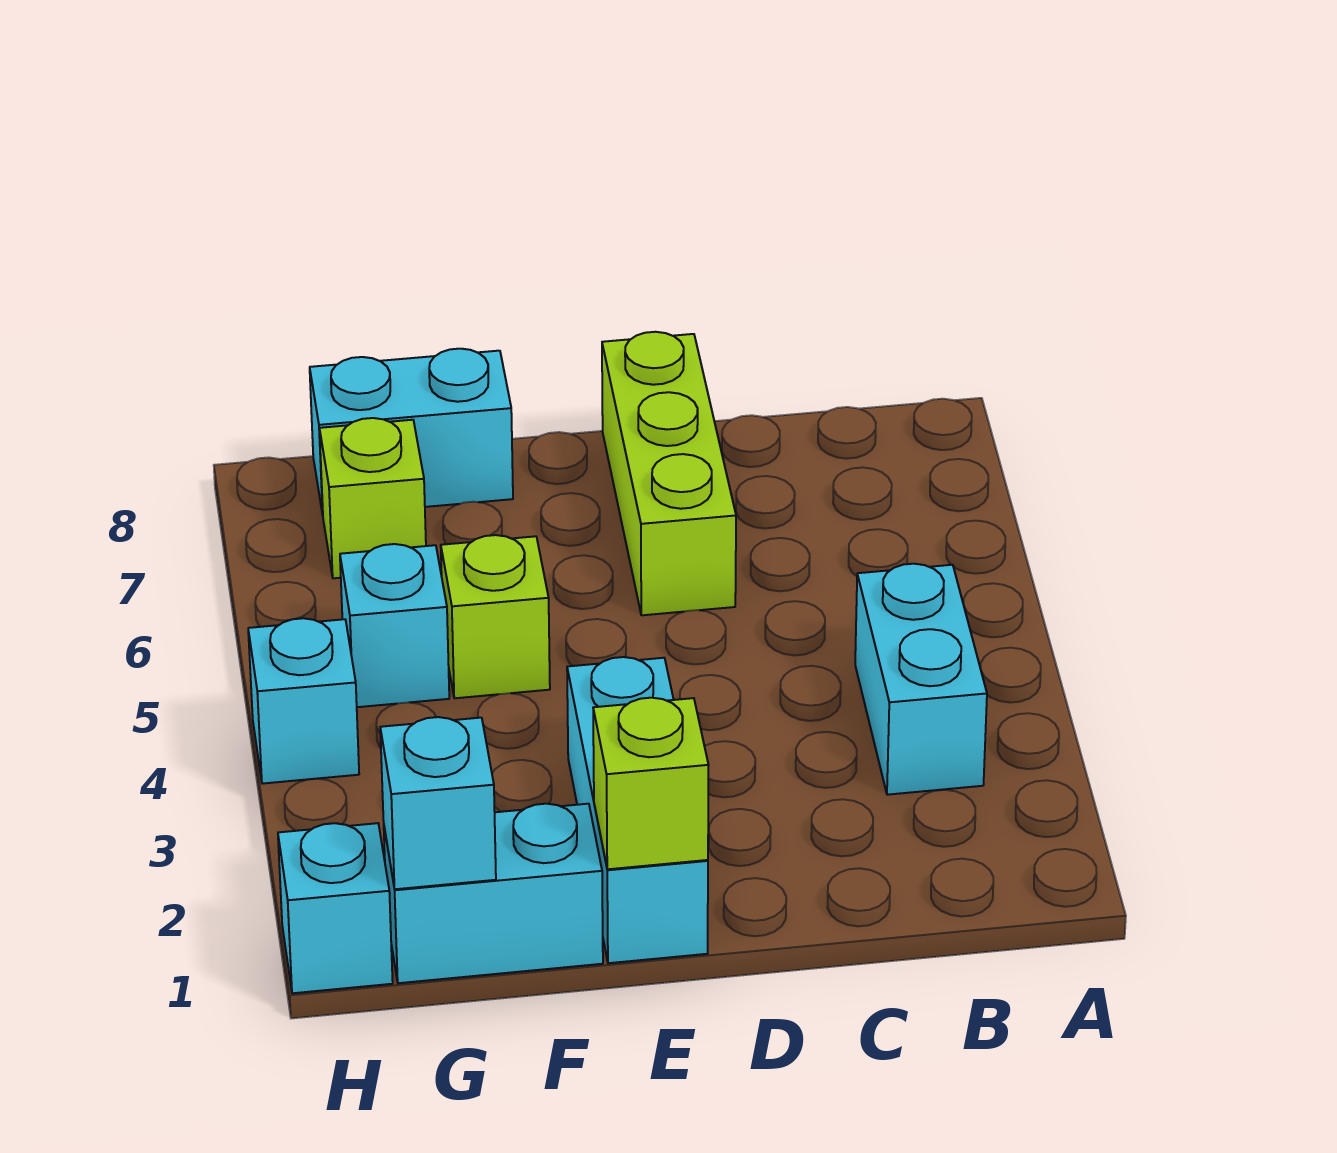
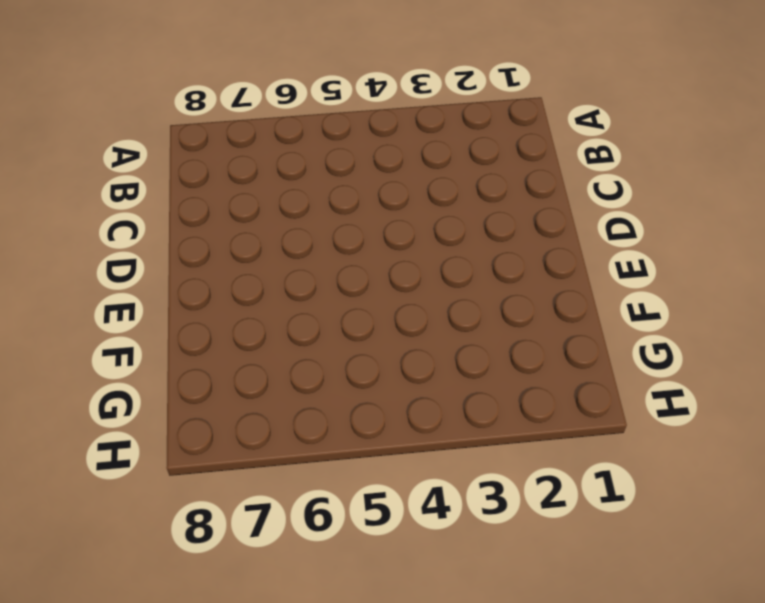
none -> cyan 1x2 brick [855,564,987,795]
none -> lime 1x3 brick [602,332,736,615]
none -> cyan 1x3 brick [567,657,708,963]

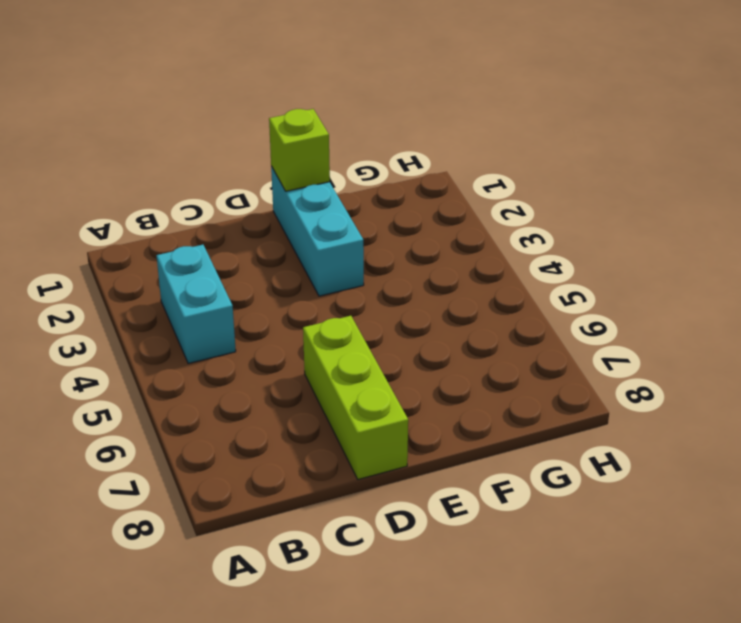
none -> cyan 1x2 brick [384,804,603,983]
none -> lime 1x1 brick [441,535,550,698]
none -> cyan 1x2 brick [310,349,513,515]

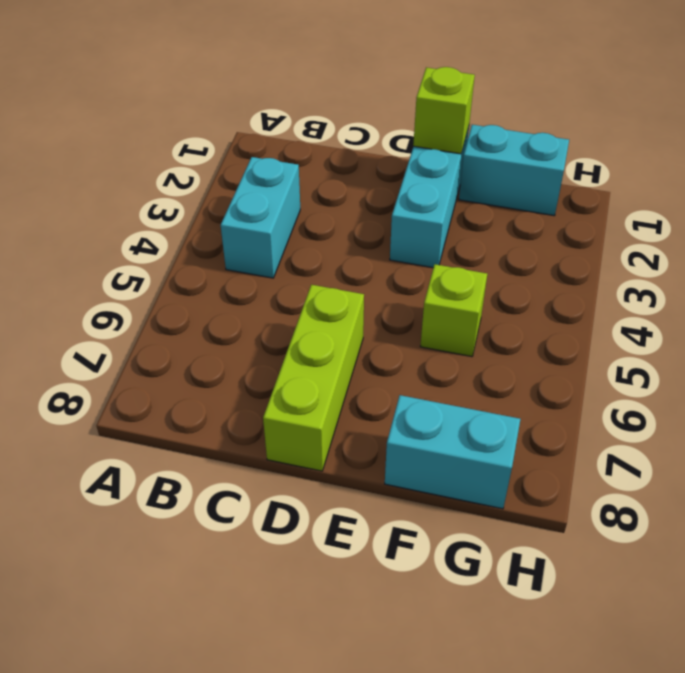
none -> cyan 1x1 brick [340,544,449,707]
none -> lime 1x1 brick [319,418,426,578]
none -> cyan 1x1 brick [278,823,393,993]

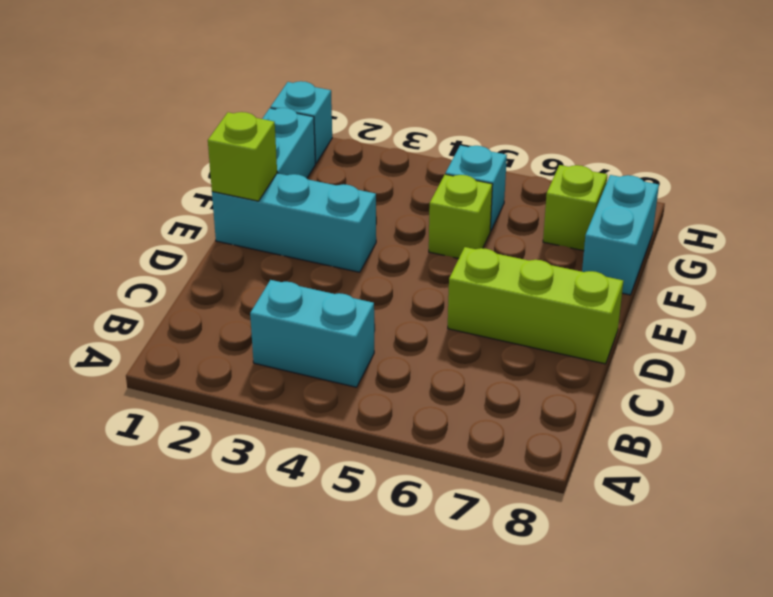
none -> cyan 1x1 brick [248,618,359,784]
none -> cyan 1x1 brick [380,717,496,889]

